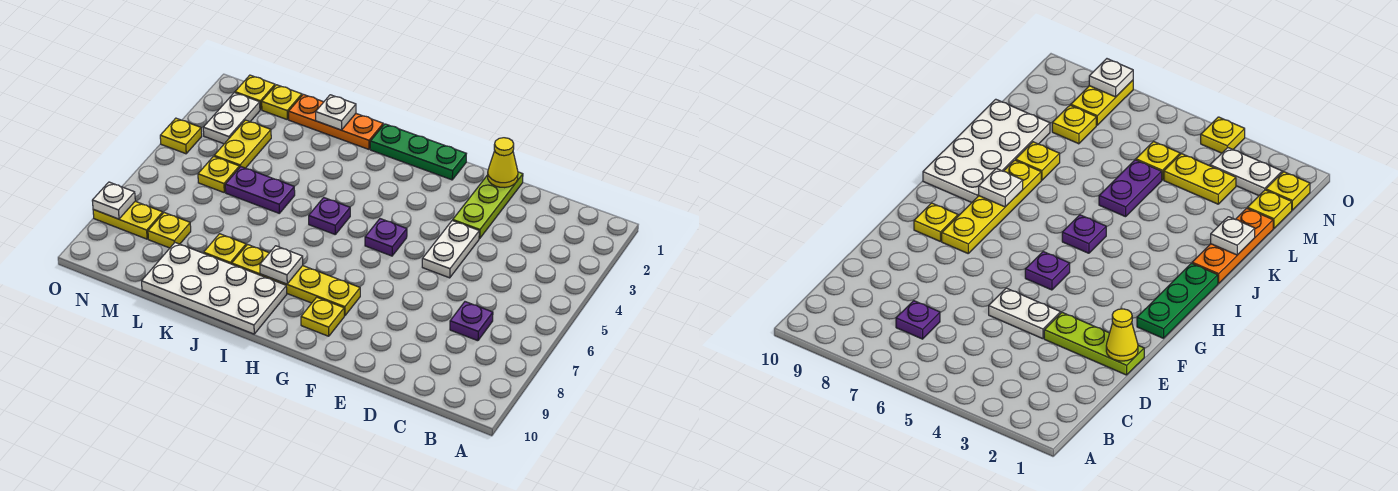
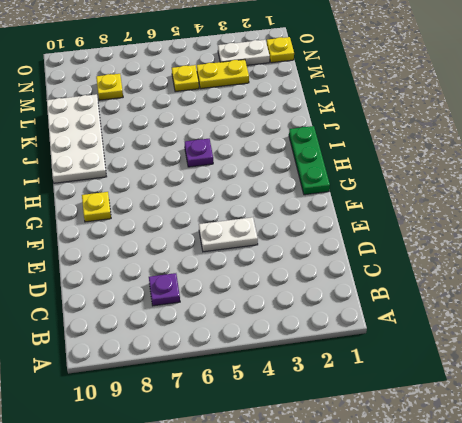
none -> lime 1x3 plate [453,172,523,239]
none -> purple 1x1 plate [365,219,407,256]
none -> yellow 1x4 plate [232,245,360,316]

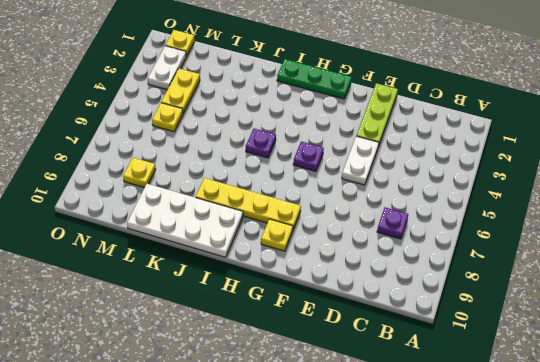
none -> orange 1x3 plate [289,94,383,149]
none -> purple 1x2 plate [225,167,295,213]
none -> yellow 1x1 plate [204,234,246,264]

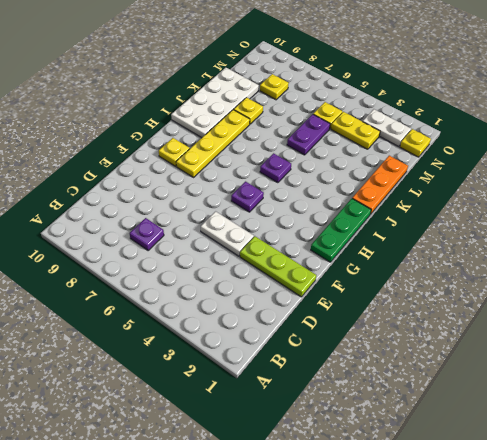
none -> yellow 1x1 plate [262,85,302,119]
none -> yellow 1x2 plate [93,201,163,239]
none -> yellow 1x1 plate [160,118,202,154]

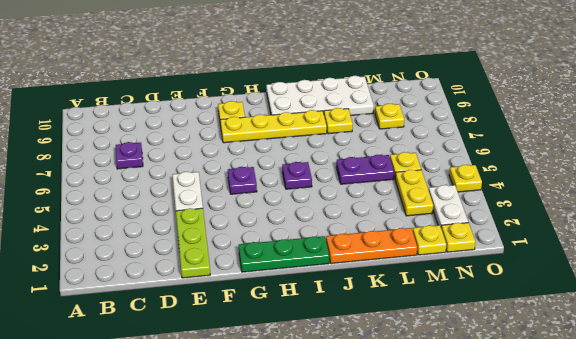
none -> yellow 1x2 plate [93,201,163,239]
none -> yellow 1x1 cone [488,138,518,188]
none -> white 1x1 plate [260,246,303,284]

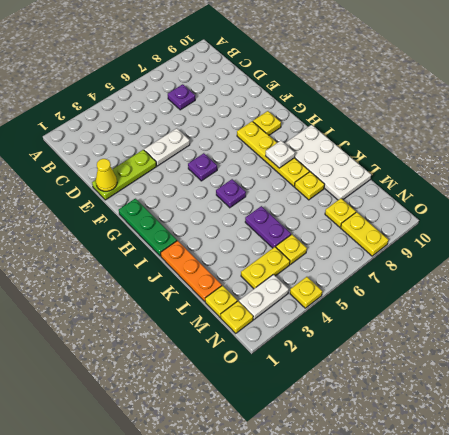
none -> white 1x1 plate [316,95,356,130]
none -> white 1x1 plate [92,182,135,219]

